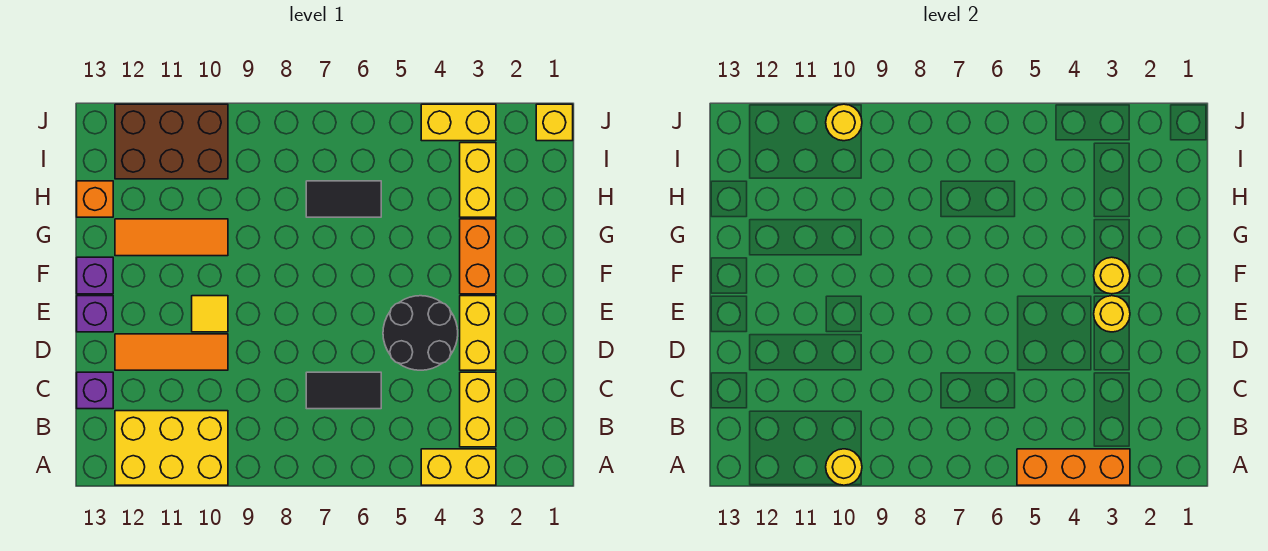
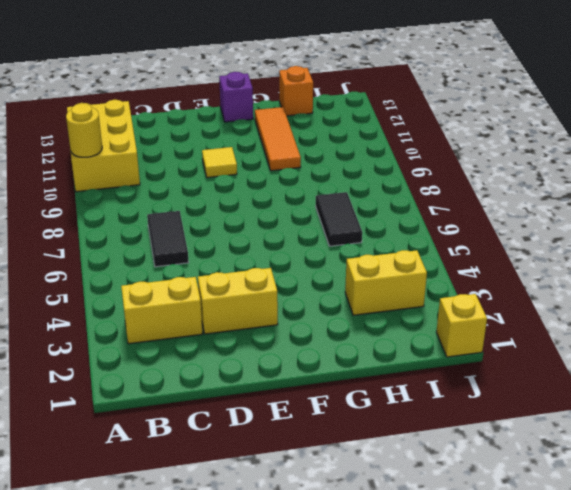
none -> yellow 1x2 brick [421,449,496,485]
none -> purple 1x1 brick [77,372,113,409]
none -> black 2x2 round brick [383,296,458,370]

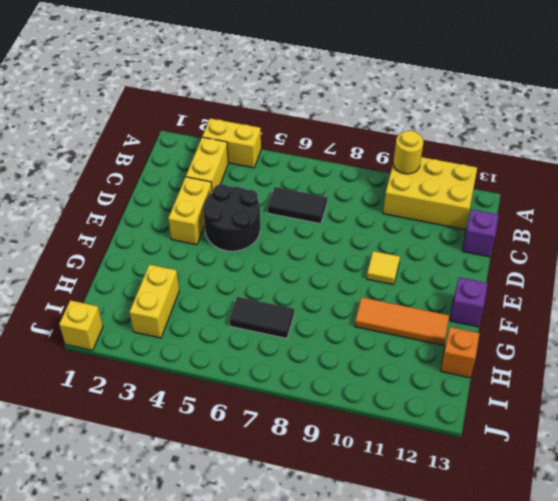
none -> orange 1x3 tile [115,334,228,370]
none -> purple 1x1 brick [77,296,113,332]
none -> orange 1x2 brick [460,219,496,294]

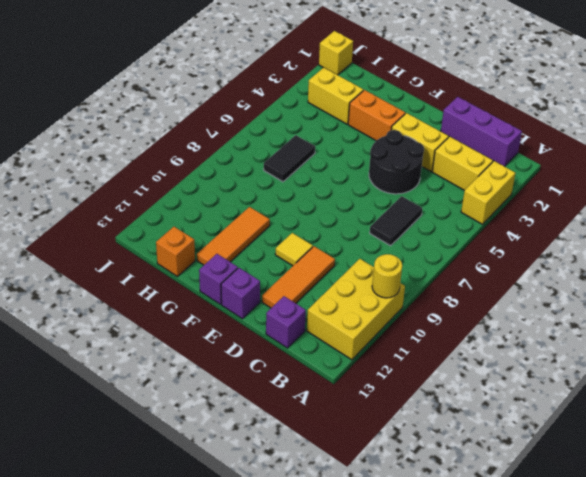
purple 1x3 brick [441,97,522,167] -> none
none -> brown 2x3 brick [115,104,228,179]
none -> yellow 1x2 brick [421,104,496,141]
none -> orange 1x3 brick [1017,449,1130,485]

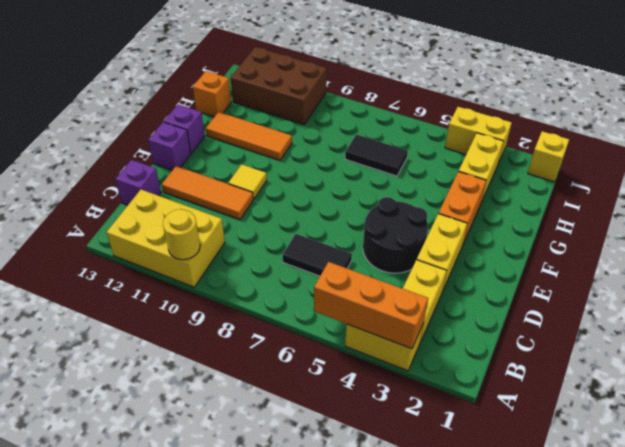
none -> yellow 1x1 round brick [1094,296,1130,332]
none -> yellow 1x1 round brick [1094,257,1130,294]
none -> yellow 1x1 round brick [826,104,862,141]

